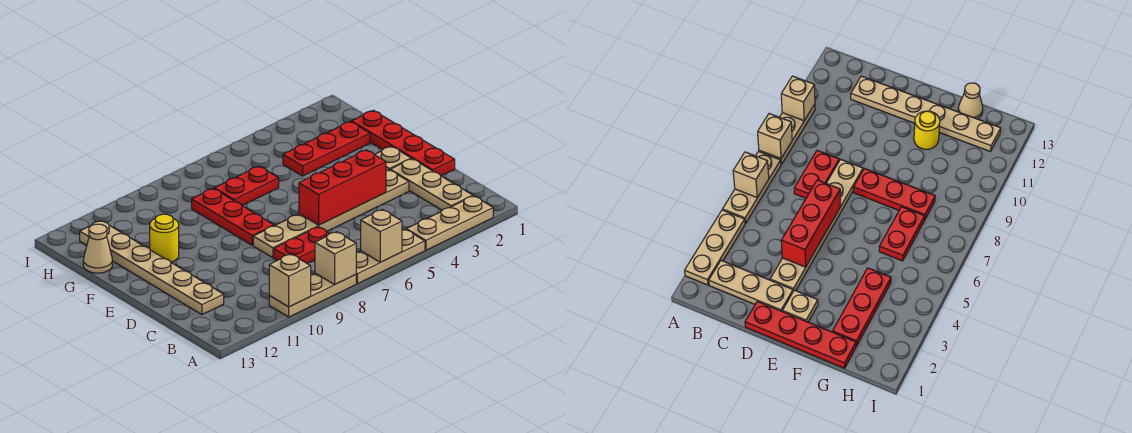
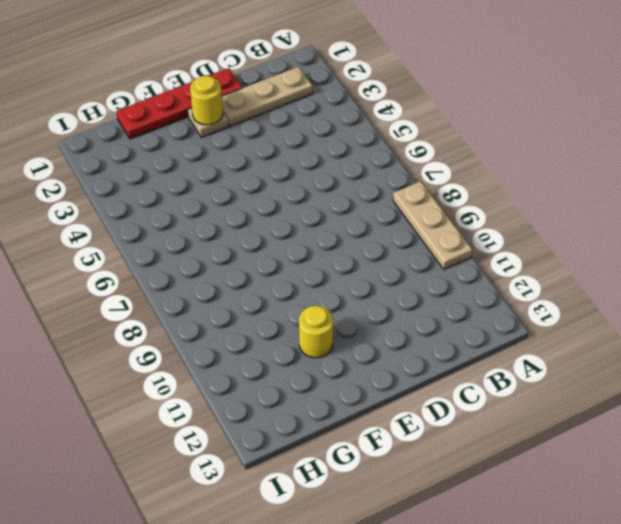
yellow 1x1 round brick [190,76,223,125] -> none
none -> tan 1x3 plate [406,196,493,250]
none -> tan 1x3 plate [356,229,425,284]
none -> red 1x2 plate [274,227,329,264]

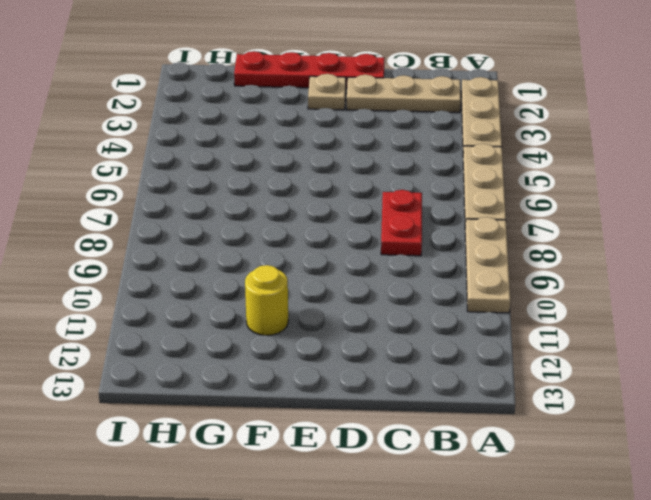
none -> tan 1x6 plate [80,221,224,315]
none -> tan 1x6 plate [253,170,409,258]
none -> red 1x3 plate [192,188,274,245]

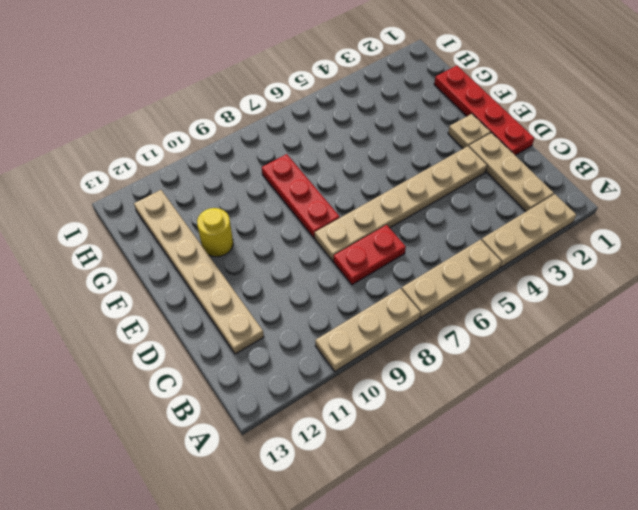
none -> red 1x3 plate [283,122,370,176]
none -> red 1x2 plate [214,166,279,205]
none -> tan 1x1 cone [83,224,112,273]

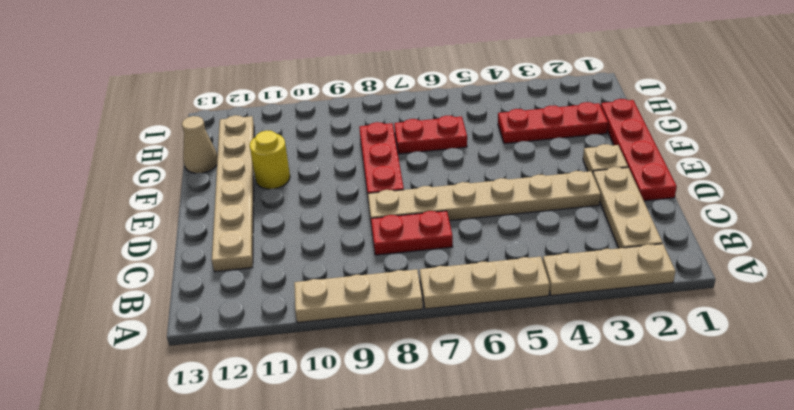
none -> tan 1x1 brick [361,209,402,262]
none -> tan 1x1 brick [315,232,356,285]
none -> tan 1x1 brick [269,254,311,307]

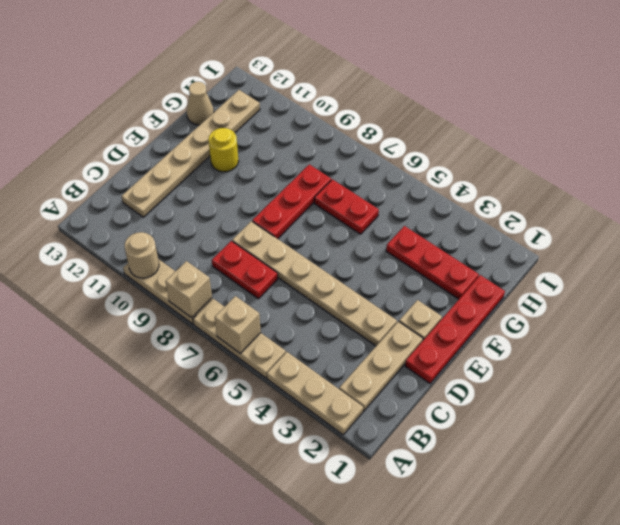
tan 1x1 round brick [124,232,159,278] -> tan 1x1 brick [269,254,311,307]
none -> red 1x3 brick [299,150,386,225]

